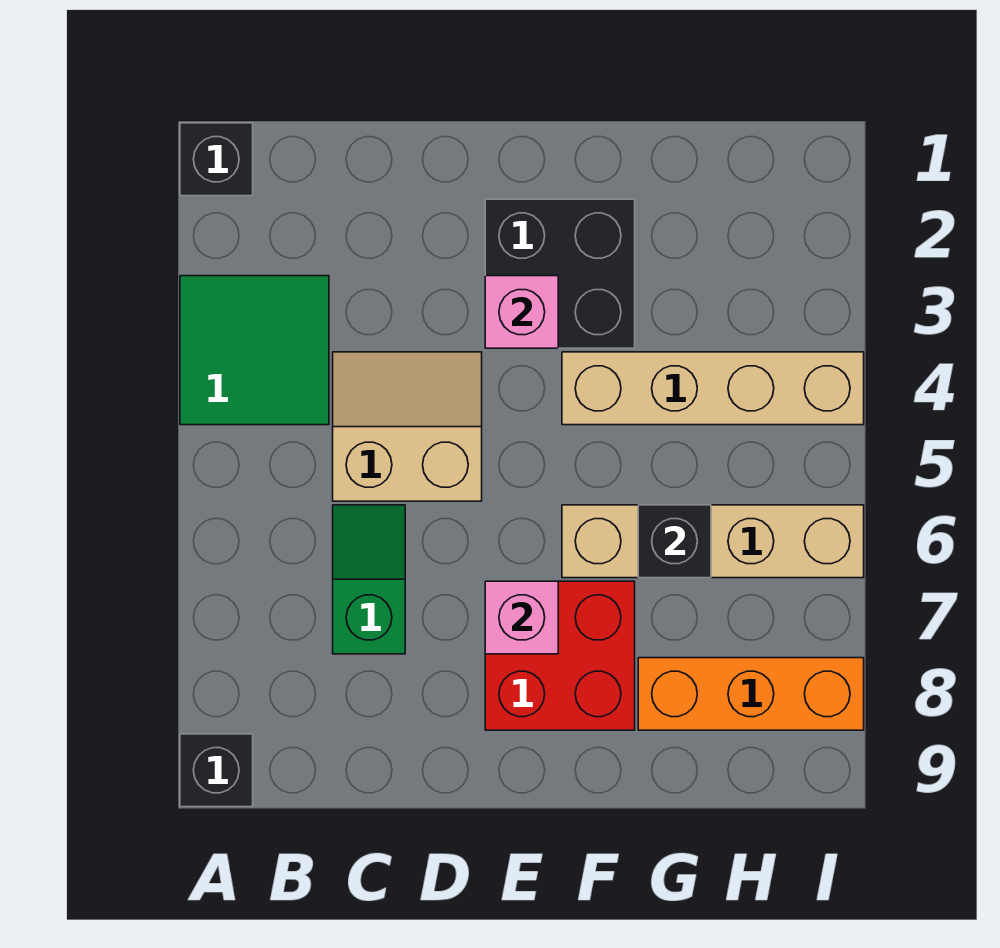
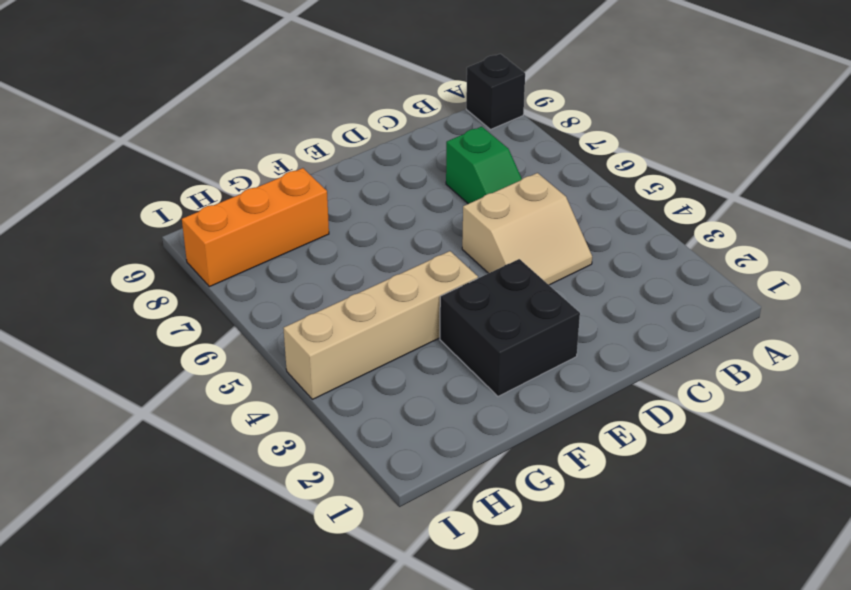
none -> black 1x1 brick [180,123,253,196]
none -> green 2x2 tile [180,276,329,425]
none -> red 2x2 brick [485,581,635,730]

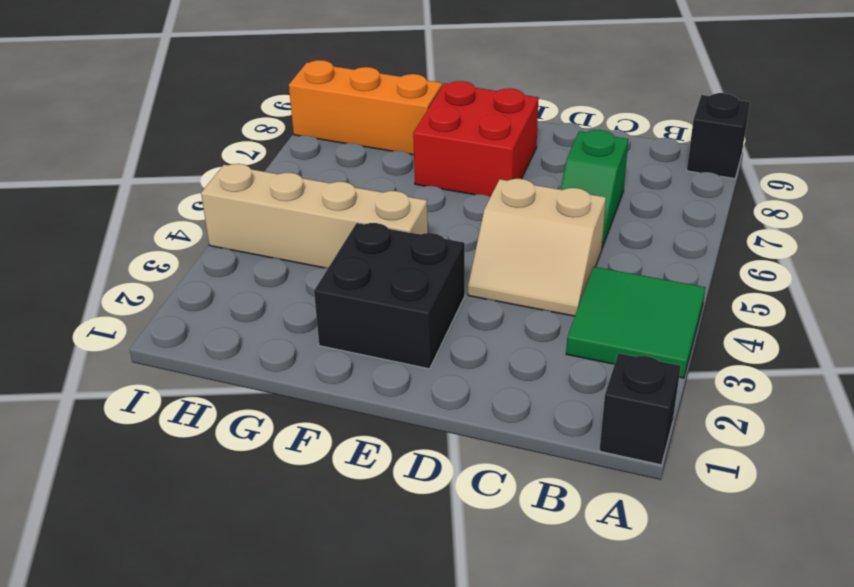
none -> tan 1x4 brick [562,505,864,578]
none -> pink 1x1 brick [485,276,558,348]
none -> pink 1x1 brick [485,581,558,654]

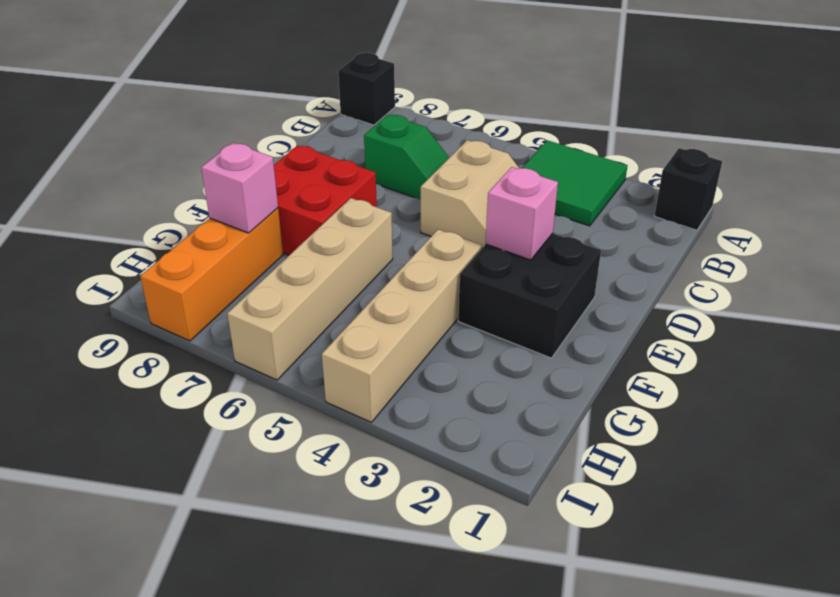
pink 1x1 brick [201,143,278,233] -> pink 1x1 brick moved to [485,581,558,654]
none -> black 1x1 brick [638,505,711,578]

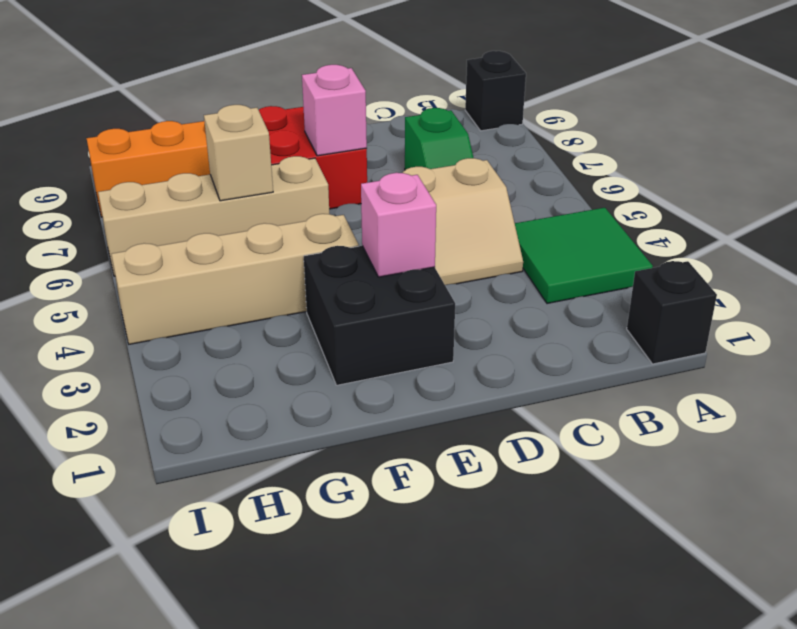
tan 1x1 brick [204,105,273,201] -> black 1x1 brick [638,505,711,578]

